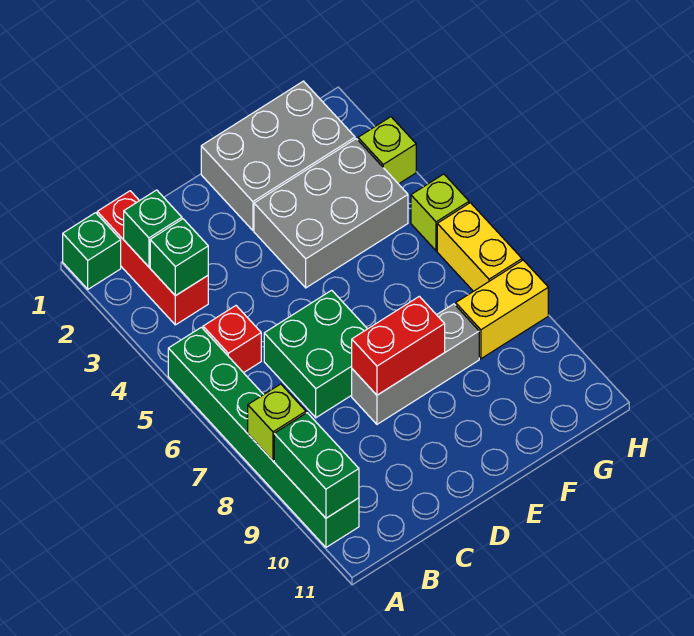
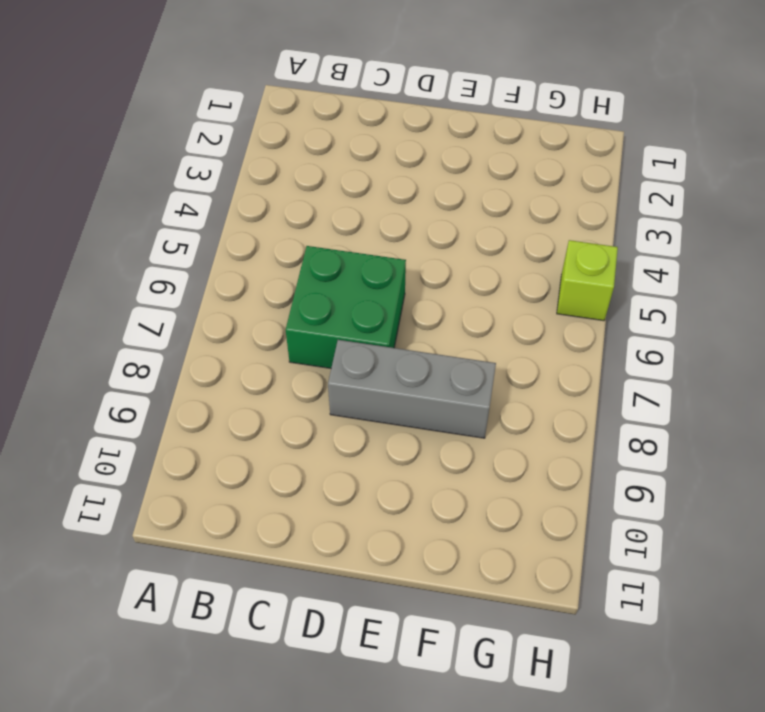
none -> green 1x1 brick [63,213,121,289]
none -> green 1x6 brick [168,327,359,547]
none -> red 1x3 brick [97,191,208,325]

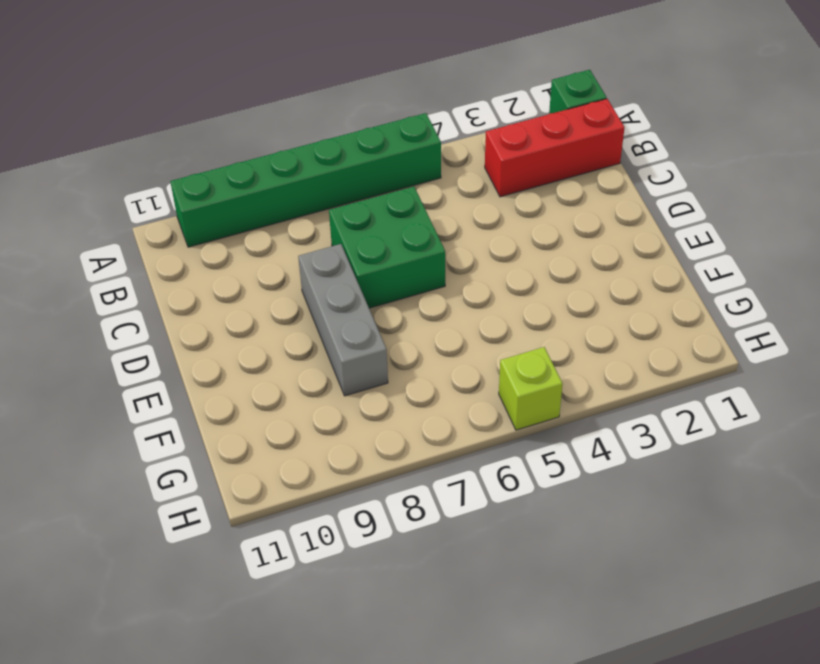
none -> red 1x1 brick [203,306,261,373]
none -> grey 2x3 brick [201,81,355,230]
none -> grey 2x3 brick [254,139,408,288]

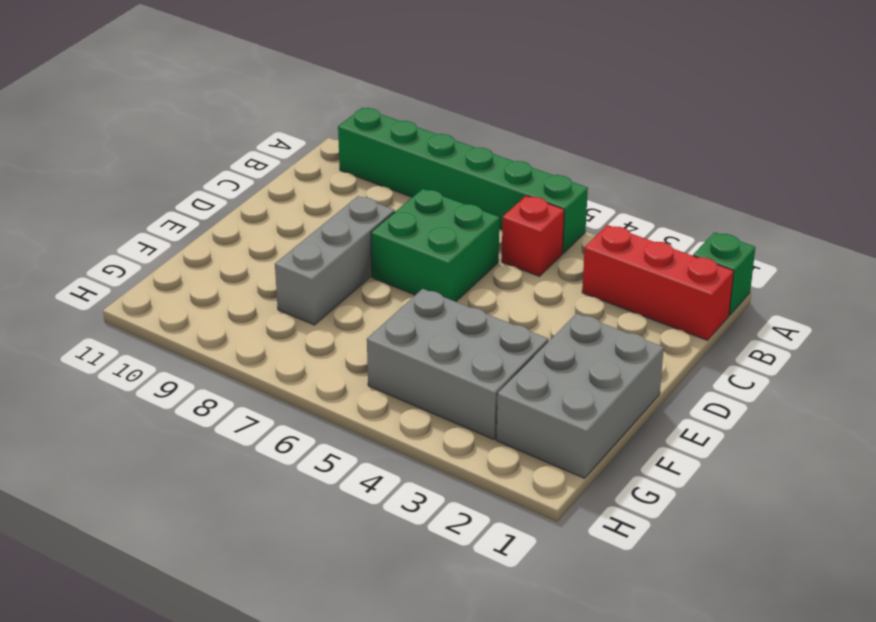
grey 2x3 brick [367,289,549,439] -> grey 2x3 brick turned to [254,139,408,288]
none -> yellow 1x2 brick [456,260,548,359]
none -> lime 1x1 brick [358,117,416,184]
none -> lime 1x1 brick [411,174,469,251]

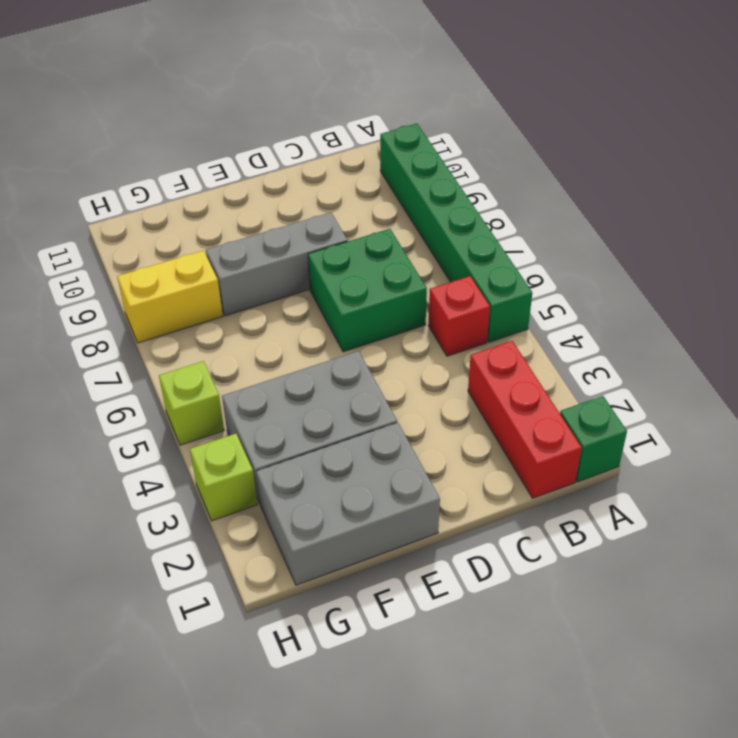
none -> yellow 1x2 brick [437,203,522,291]
none -> lime 1x1 brick [248,384,306,461]
none -> green 1x2 brick [274,413,359,518]

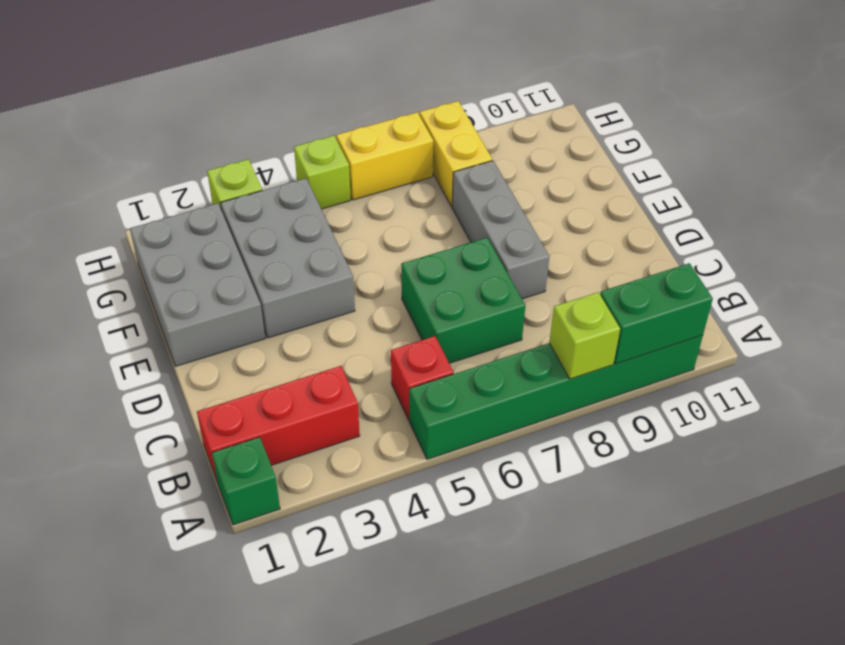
none -> green 1x1 brick [124,190,182,267]
none -> green 1x1 brick [150,219,208,296]
none -> red 1x2 brick [352,296,445,395]

